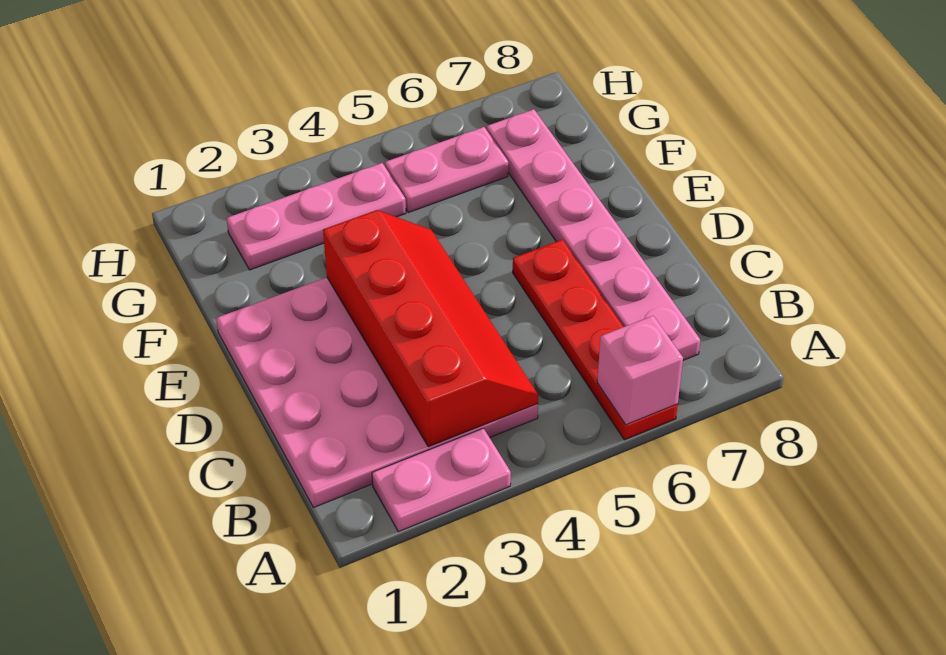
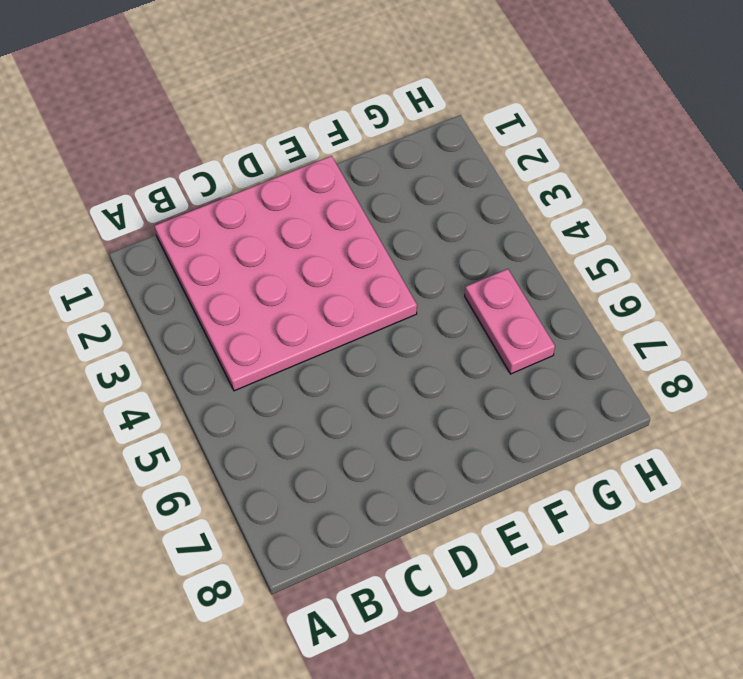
none -> pink 1x2 plate [372,428,511,532]
none -> red 1x4 plate [513,240,678,440]

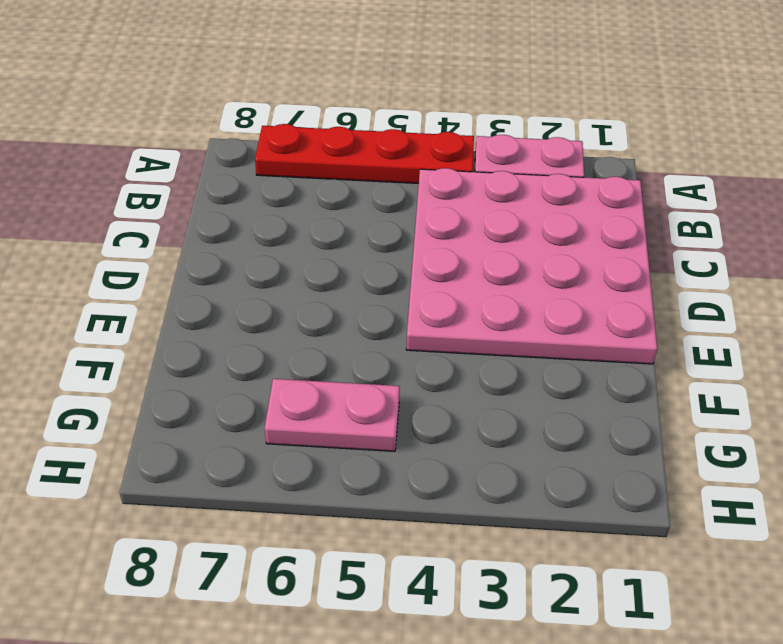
red 1x4 plate [255,124,474,183] -> red 1x4 plate turned to [513,240,678,440]
none -> pink 1x6 plate [487,109,700,360]
none -> pink 1x3 plate [227,163,406,270]

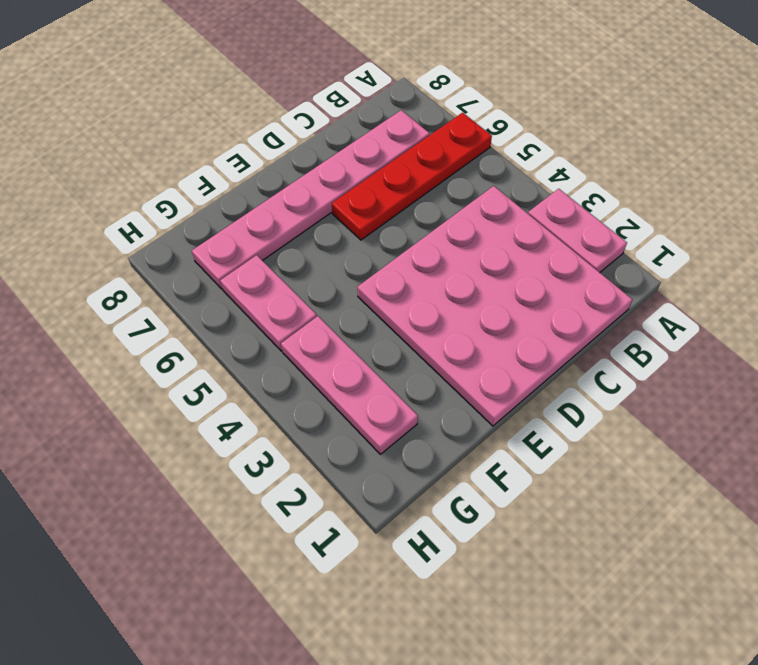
none -> pink 1x1 brick [597,316,683,425]
none -> red 2x4 slope [323,210,538,447]

